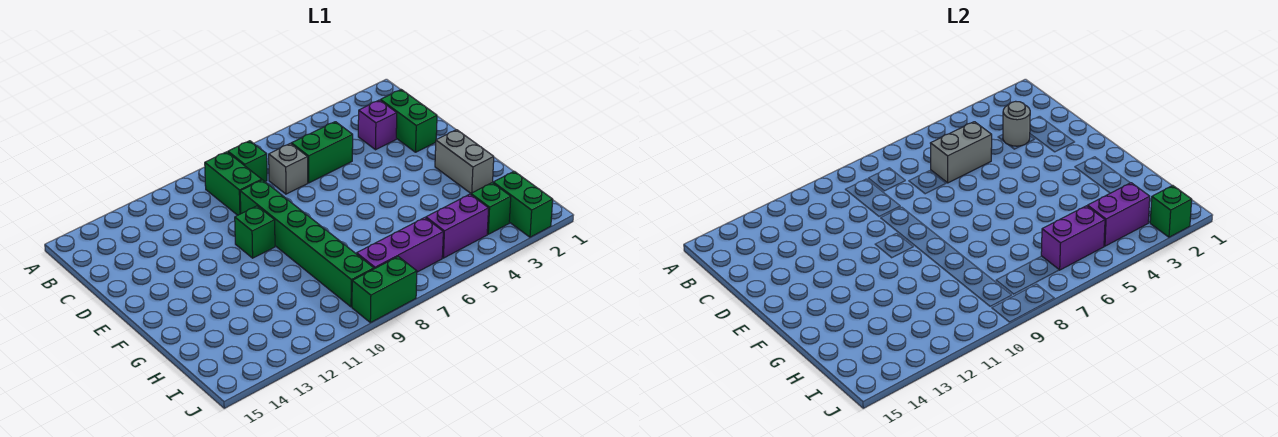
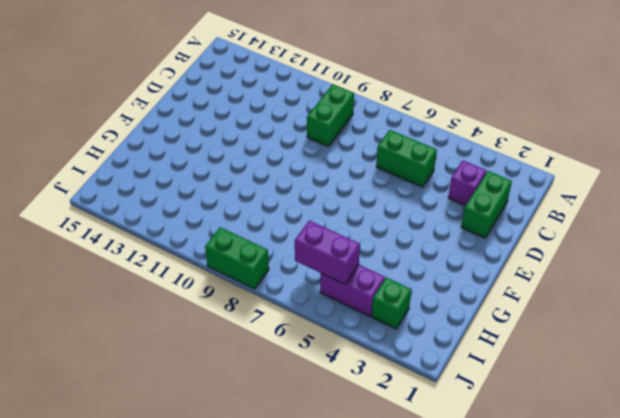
none -> green 1x1 brick [228,141,267,182]
none -> grey 1x1 brick [269,143,308,194]
none -> green 1x6 brick [240,180,374,307]

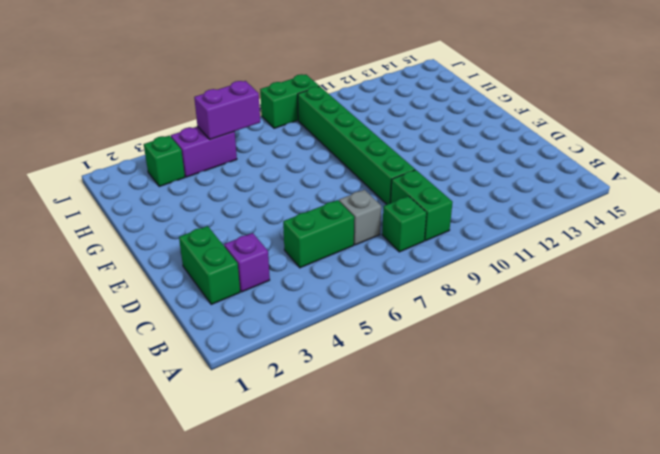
none -> green 1x1 brick [235,206,275,258]
none -> grey 1x2 brick [435,130,494,193]
none -> green 1x2 brick [493,171,553,237]

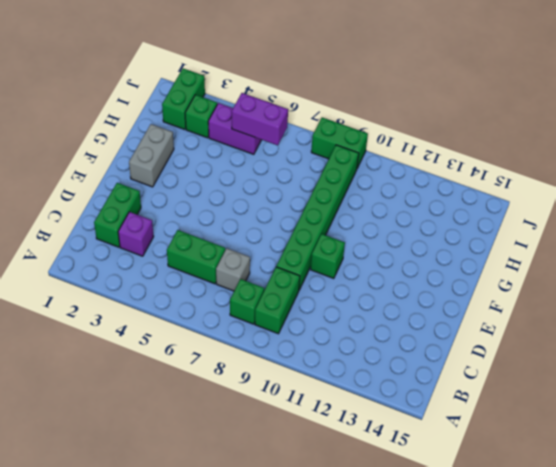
none -> purple 1x3 brick [357,218,443,272]
none -> grey 1x1 round brick [1003,101,1030,146]
none -> grey 1x2 brick [930,122,992,183]

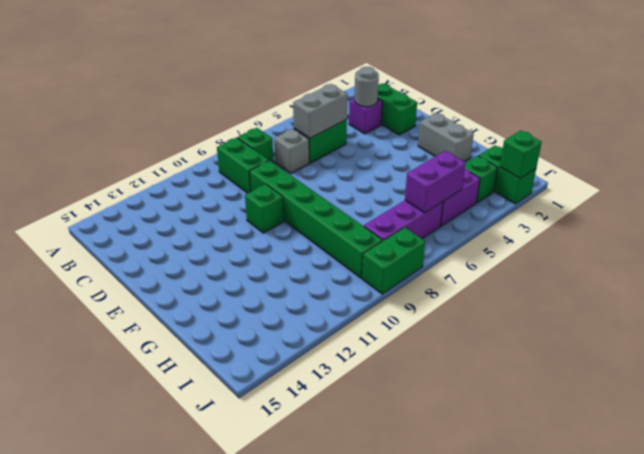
none -> purple 1x2 brick [1088,183,1150,246]

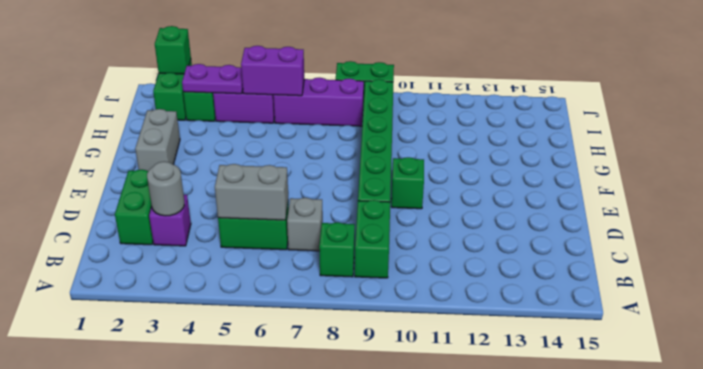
purple 1x2 plate [182,64,243,94] -> purple 1x2 brick [1088,183,1150,246]

